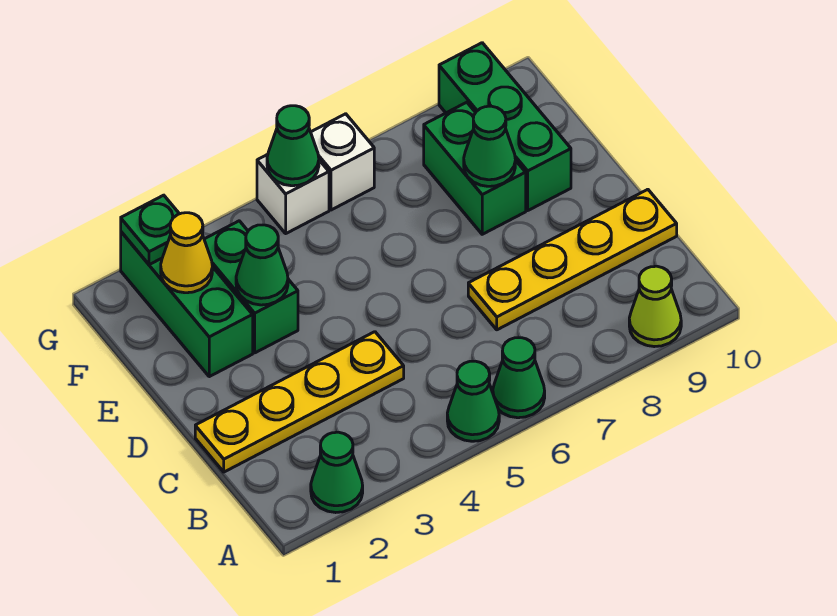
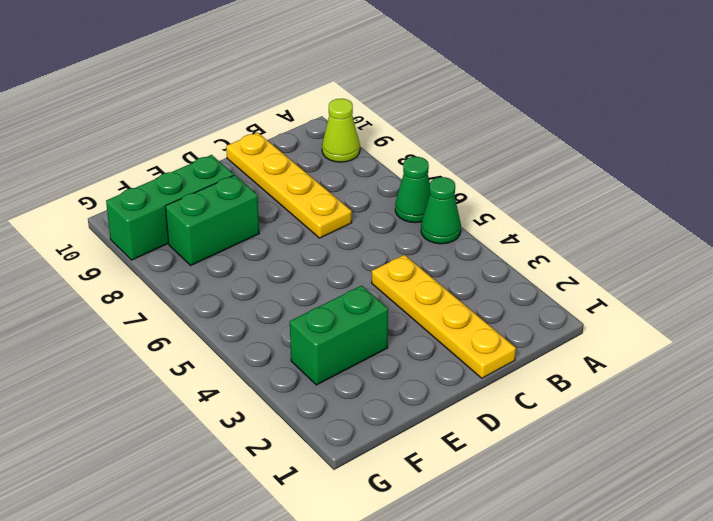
none -> green 1x1 cone [311,432,363,513]
none -> green 1x3 brick [121,232,253,377]
none -> white 1x1 brick [257,154,329,233]

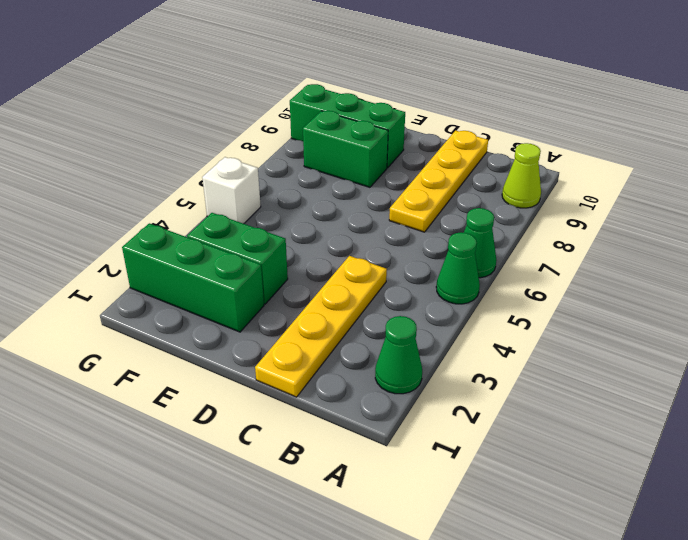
none -> white 1x1 brick [311,114,374,210]
none -> green 1x1 cone [236,225,288,305]
none -> green 1x1 cone [464,106,515,186]

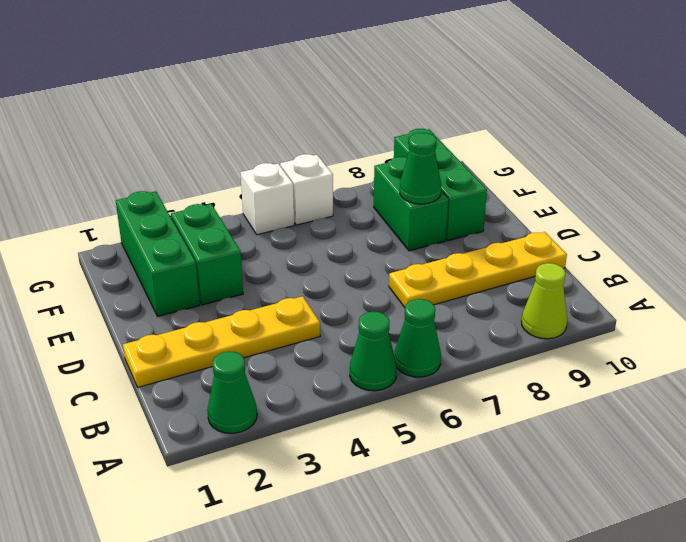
none -> green 1x1 cone [236,225,288,305]
none -> yellow 1x1 cone [161,213,212,293]
none -> green 1x1 plate [121,195,179,265]

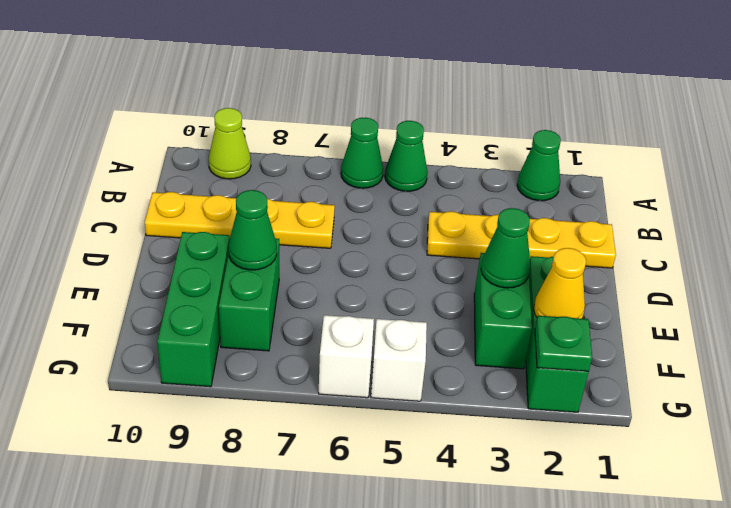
none -> green 1x1 cone [267,106,319,186]

